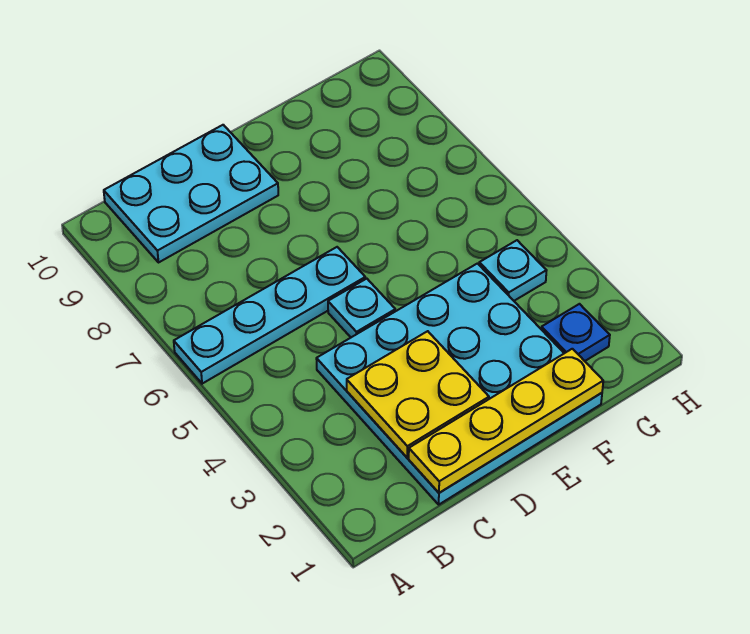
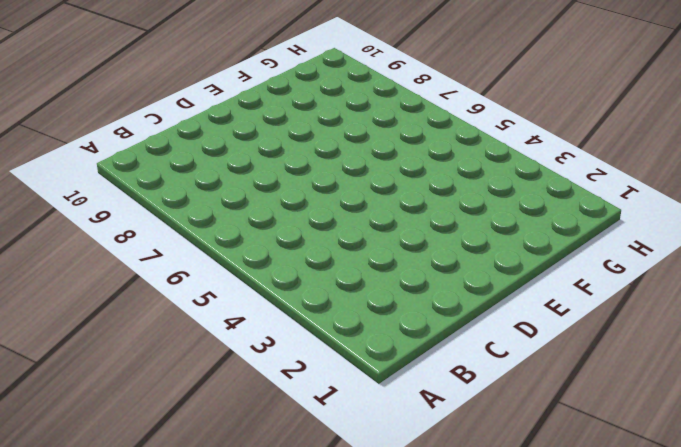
none -> cyan 1x4 plate [174,247,365,384]
none -> cyan 2x3 plate [104,125,278,263]

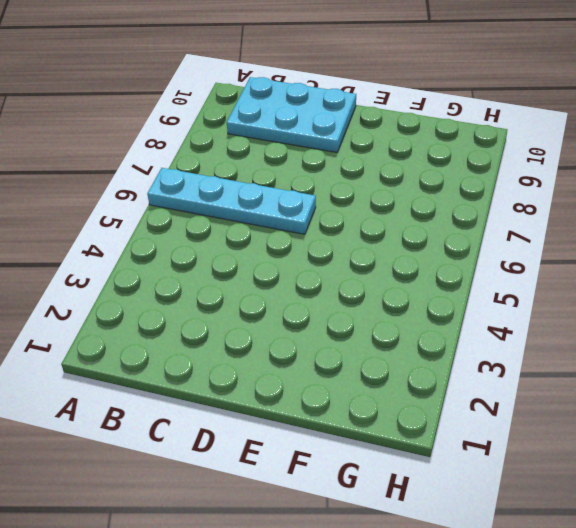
none -> cyan 4x4 plate [316,264,602,504]
none -> cyan 1x1 plate [328,279,395,337]

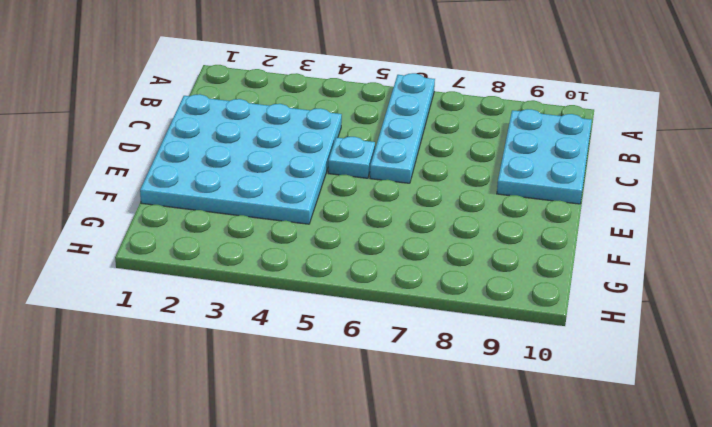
none -> blue 1x1 plate [541,304,610,361]
none -> cyan 1x1 plate [479,240,547,301]

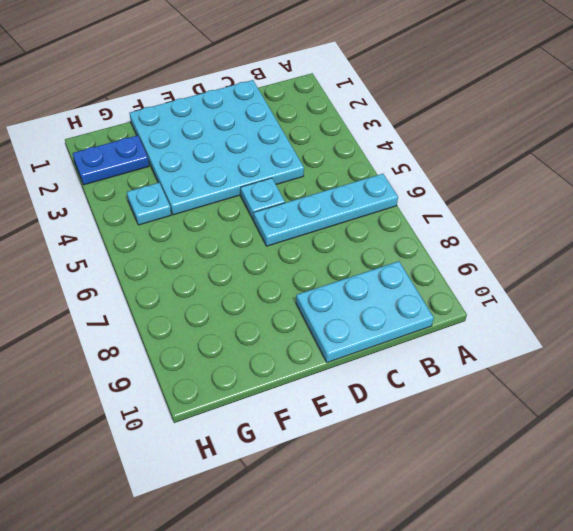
blue 1x2 plate [73,135,149,185] -> blue 1x1 plate [541,304,610,361]
none -> yellow 1x4 plate [409,349,603,493]
none -> yellow 2x2 plate [347,331,489,458]

